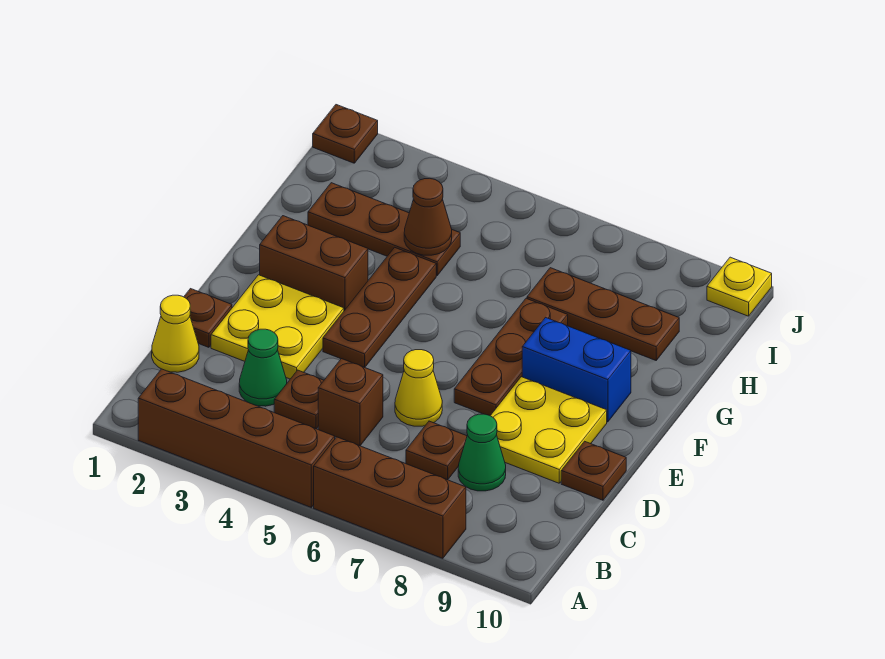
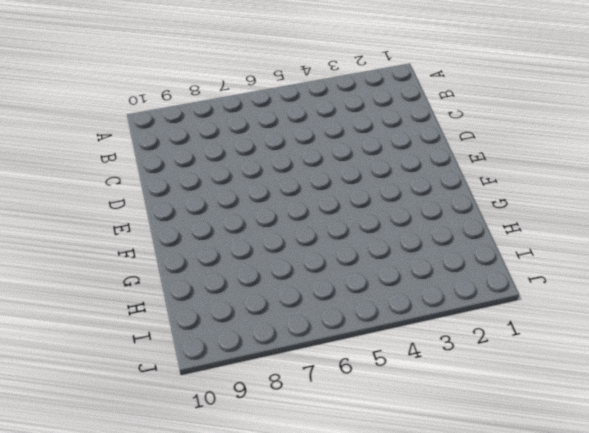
none -> brown 1x4 brick [138,369,335,507]
none -> brown 1x3 brick [314,437,466,558]
none -> yellow 1x1 cone [152,295,199,372]

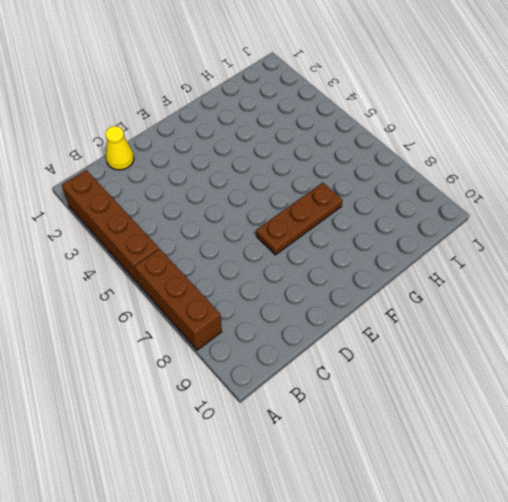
none -> green 1x1 cone [239,329,287,406]
none -> brown 1x1 plate [274,370,324,429]
none -> brown 1x1 brick [318,359,383,446]

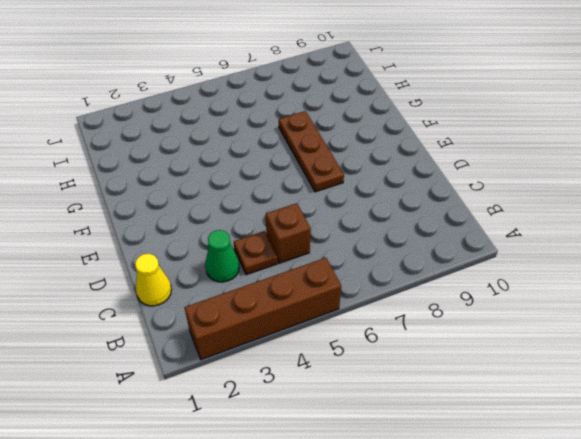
none -> brown 1x3 brick [314,437,466,558]
none -> brown 1x1 plate [406,421,467,480]
none -> green 1x1 cone [458,414,506,491]

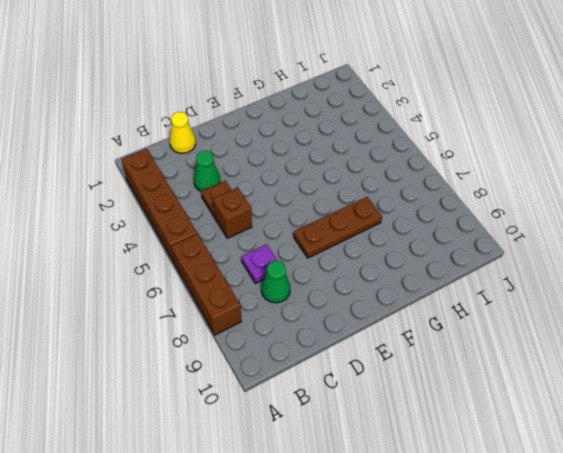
purple 1x1 plate [242,244,277,284] -> brown 1x1 plate [406,421,467,480]
none -> brown 1x1 plate [184,289,232,347]
none -> yellow 2x2 plate [211,275,344,379]
none -> yellow 1x1 cone [395,350,442,426]

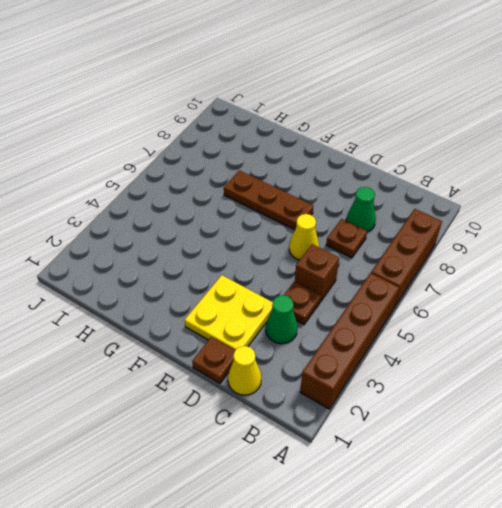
none -> yellow 2x2 plate [490,377,607,483]
none -> brown 1x1 plate [561,441,626,500]
none -> brown 1x3 plate [323,247,436,367]

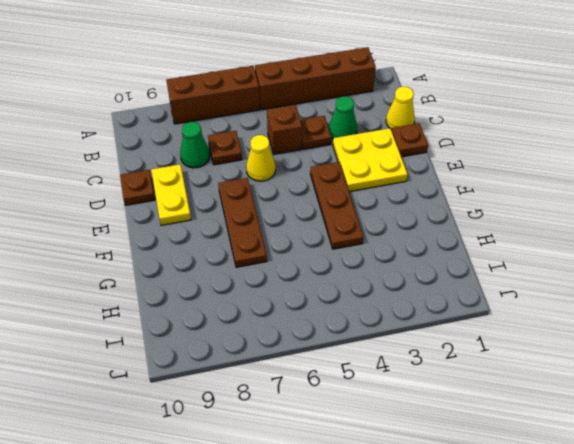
yellow 1x2 plate [151,164,191,225] -> yellow 2x2 plate [490,377,607,483]
none -> brown 1x2 brick [260,216,368,311]
none -> blue 1x2 brick [522,318,631,422]
none -> brown 1x3 plate [308,183,460,276]

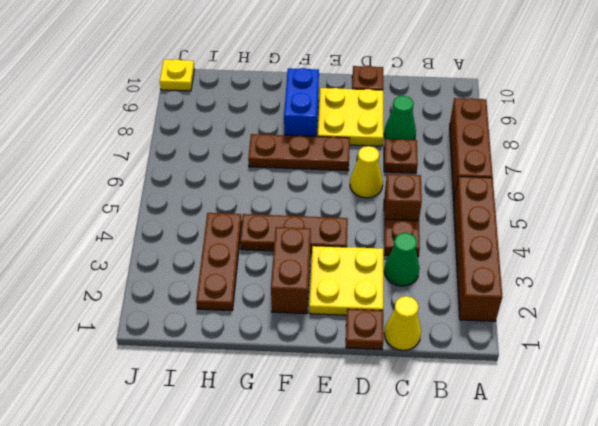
none -> brown 1x3 plate [527,268,679,360]
none -> brown 1x1 plate [313,105,378,163]
none -> brown 1x1 cone [404,179,452,255]

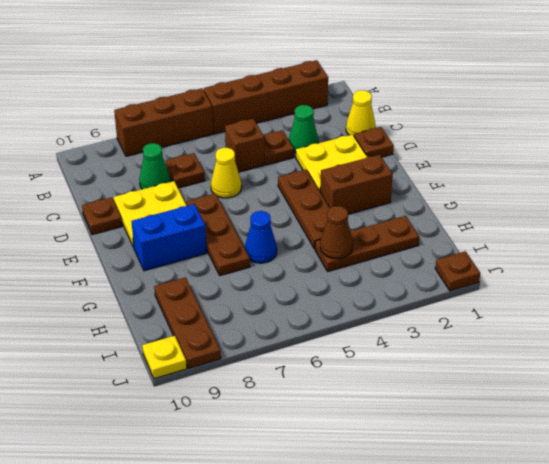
blue 1x1 cone [245,211,277,263] -> none
brown 1x3 plate [154,277,221,368] -> brown 1x3 plate turned to [527,268,679,360]

